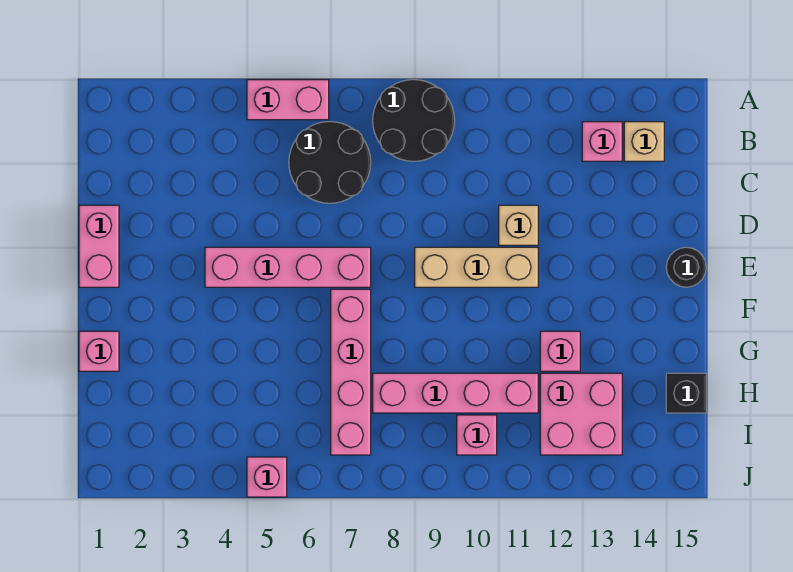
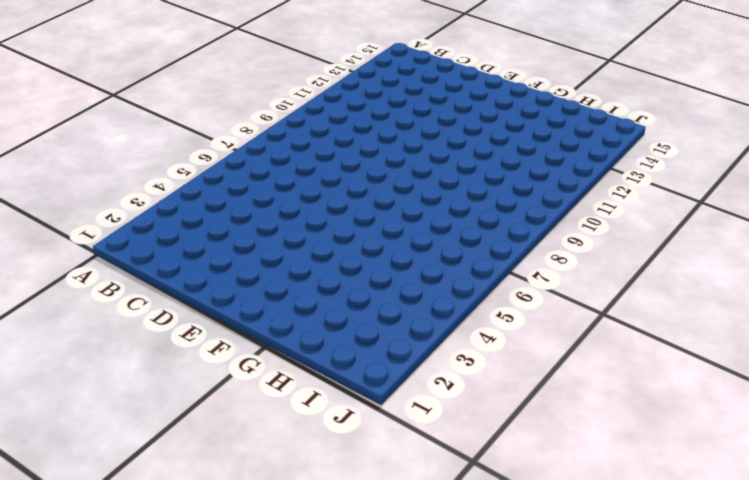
none -> pink 1x2 brick [247,80,329,120]
none -> black 2x2 round brick [373,80,455,161]
none -> black 2x2 round brick [289,122,371,203]

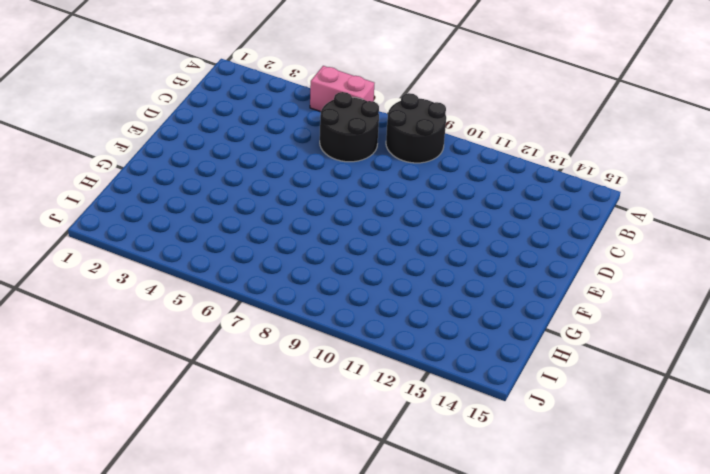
none -> pink 1x1 brick [582,122,622,161]
none -> tan 1x1 brick [624,122,664,161]
none -> pink 1x2 brick [79,205,119,287]

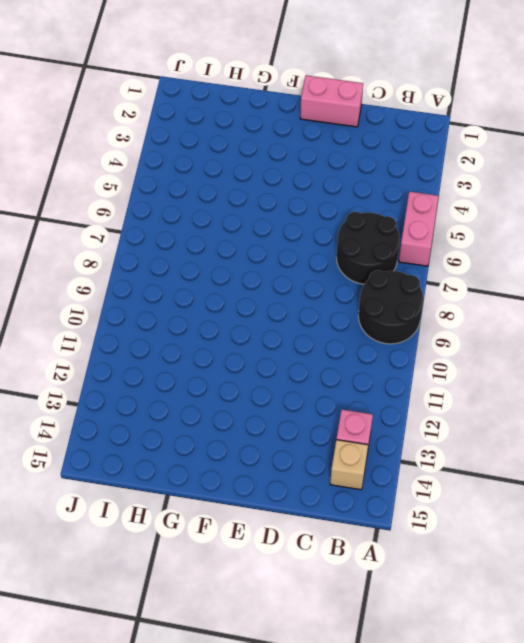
none -> tan 1x1 brick [499,205,538,245]
none -> pink 1x4 brick [205,247,371,287]
none -> tan 1x3 brick [415,247,538,287]

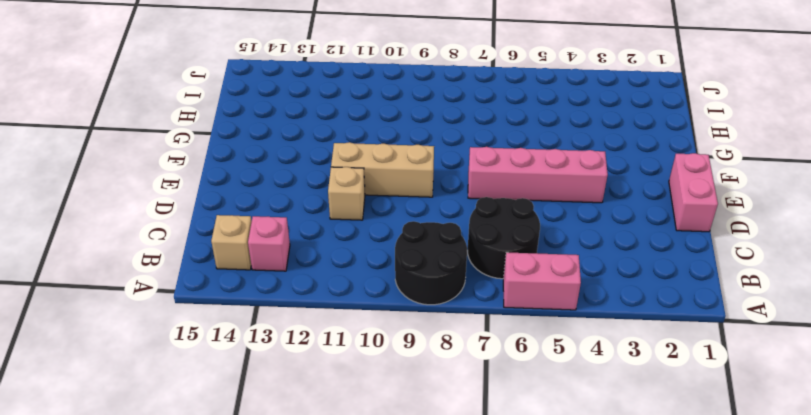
none -> black 1x1 round brick [666,247,706,287]
none -> pink 1x4 brick [331,289,371,455]
none -> pink 1x1 brick [79,331,119,371]

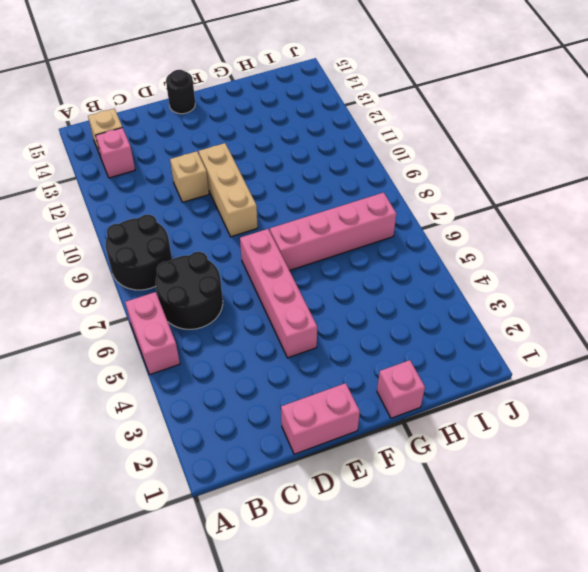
none -> pink 1x1 brick [540,331,580,371]
none -> pink 1x4 brick [373,373,538,413]
none -> pink 2x2 brick [540,373,622,455]

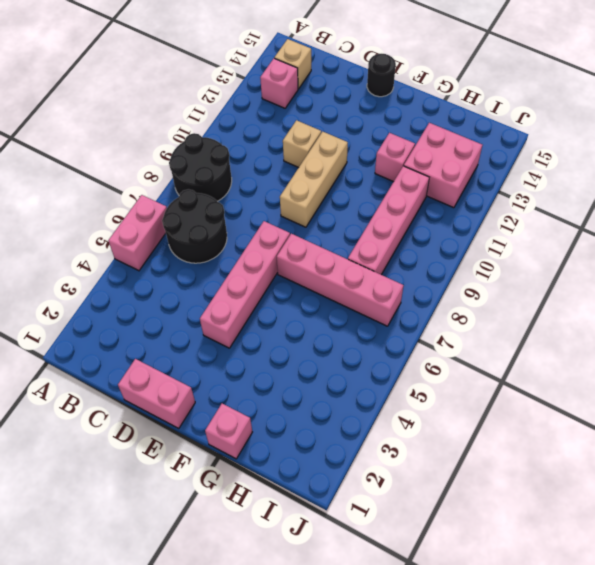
none -> black 1x1 brick [666,373,706,413]
none -> pink 1x1 brick [457,415,497,455]
none -> pink 1x1 brick [247,457,287,497]

